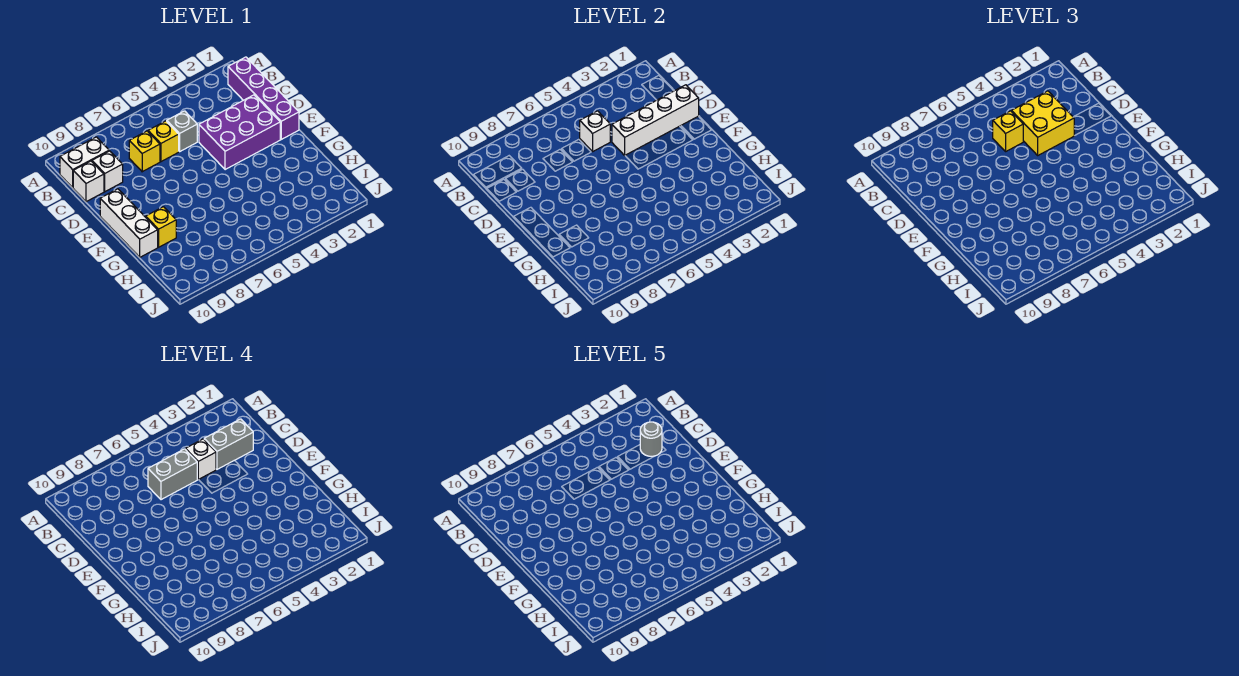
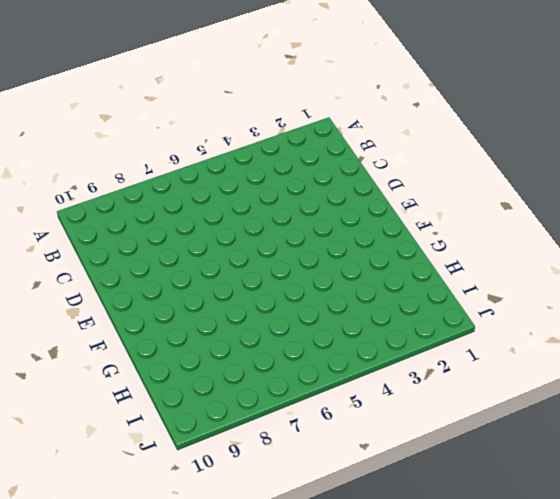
none -> purple 1x4 brick [228,57,299,139]
none -> white 1x2 brick [60,137,109,188]
none -> grey 1x1 brick [167,111,197,151]

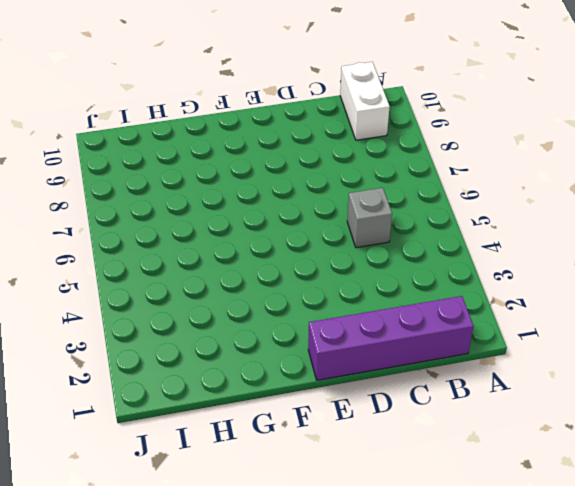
none -> yellow 1x1 brick [148,121,179,162]
none -> yellow 1x1 brick [129,131,160,172]
none -> white 1x1 brick [92,151,123,192]

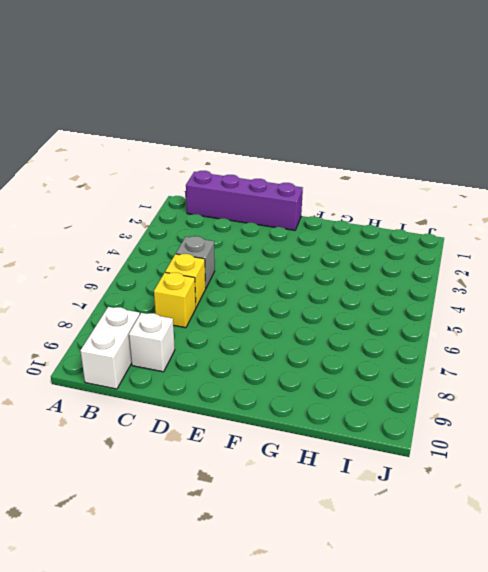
none -> white 1x1 brick [73,161,104,202]
none -> purple 2x3 brick [199,95,280,170]
none -> white 1x3 brick [100,189,158,257]

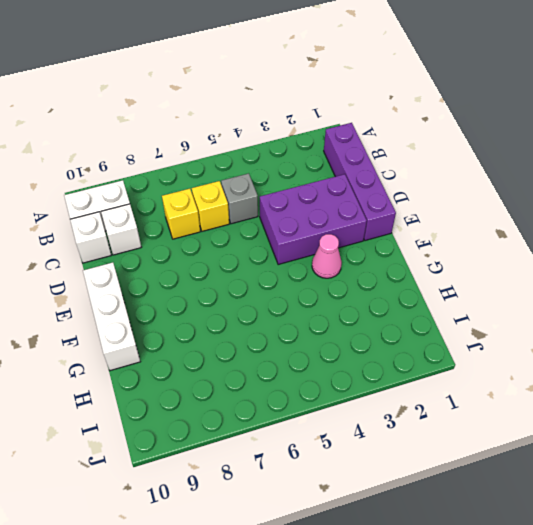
pink 1x1 cone [312,234,342,278] -> none
none -> yellow 1x1 brick [146,207,176,247]
none -> white 1x1 brick [580,111,610,151]
none -> white 1x4 brick [612,85,699,155]

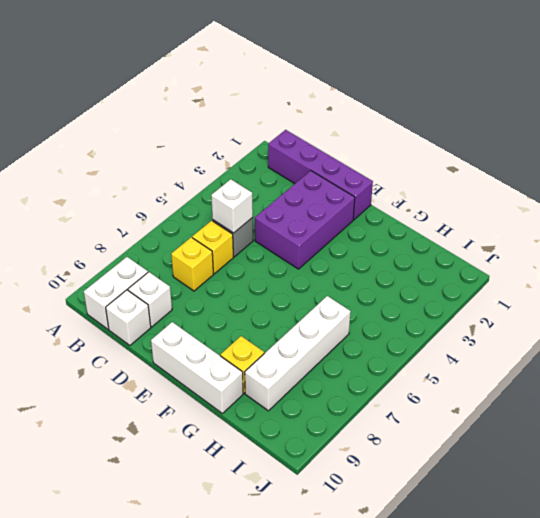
white 1x4 brick [245,296,351,411] -> white 1x4 brick moved to [612,85,699,155]
none -> yellow 2x2 brick [1011,91,1074,155]
none -> yellow 1x1 brick [993,111,1023,151]
none -> grey 1x2 brick [204,419,253,469]

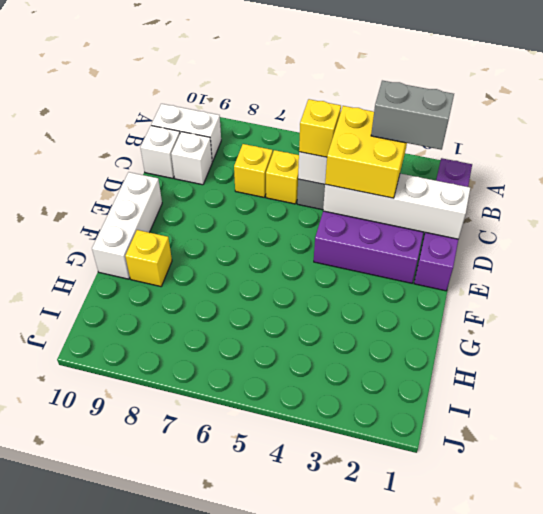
none -> white 1x1 brick [185,439,216,480]
none -> grey 1x2 brick [148,449,197,500]
none -> grey 1x1 round brick [640,422,662,456]

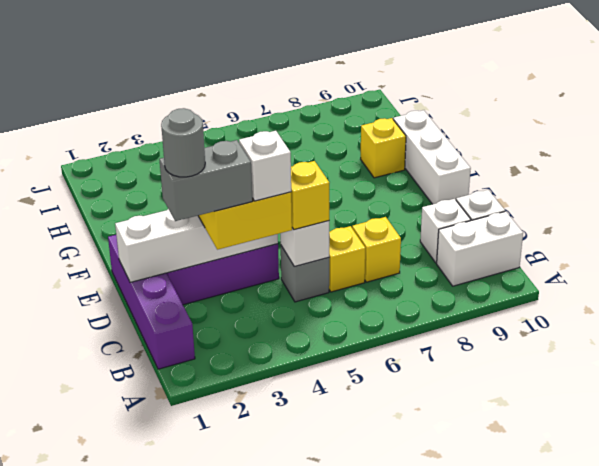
none -> grey 1x2 brick [148,449,197,500]

